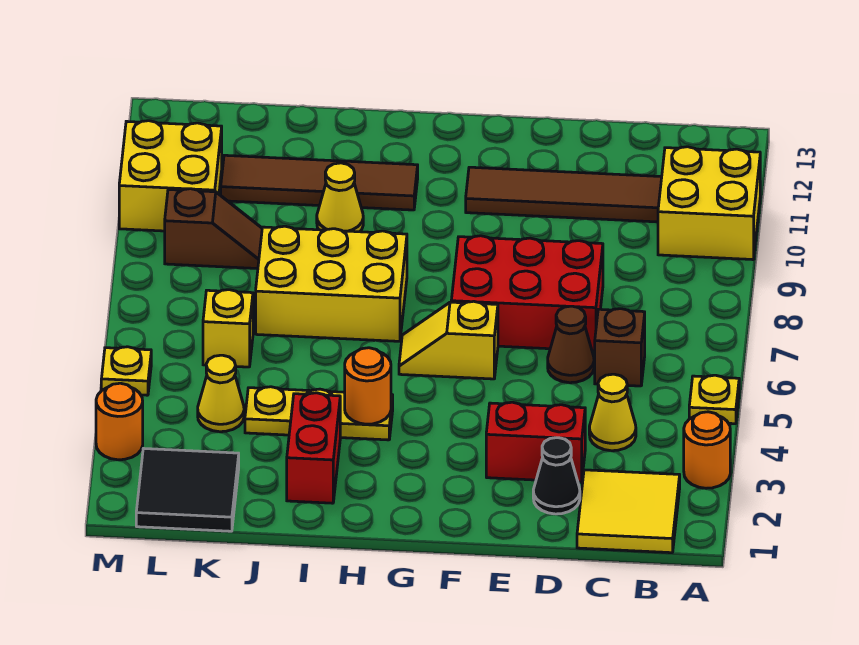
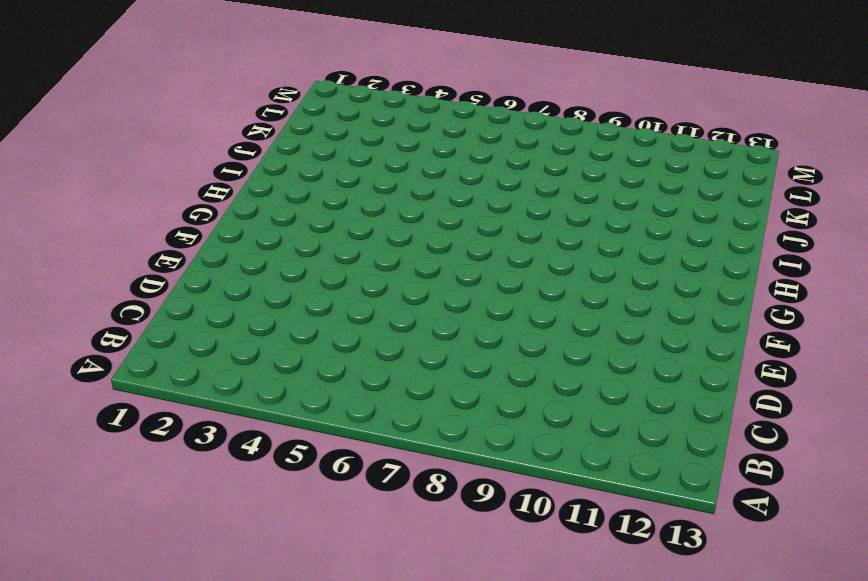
none -> orange 1x1 round brick [684,412,730,488]
none -> yellow 1x1 plate [689,375,739,424]
none -> yellow 2x2 brick [658,147,760,260]

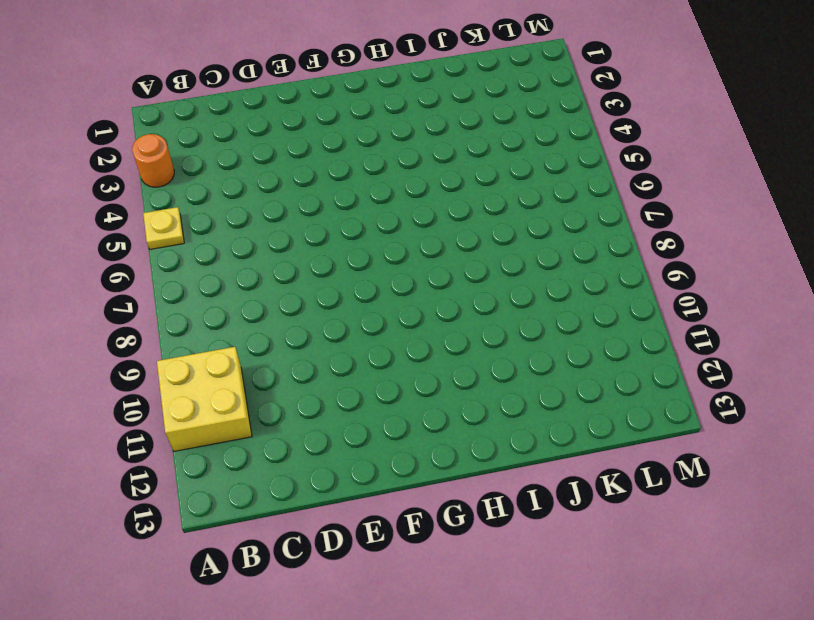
none -> yellow 2x2 tile [577,470,680,553]
none -> yellow 1x1 cone [589,374,636,451]
none -> brown 1x1 brick [595,309,645,386]

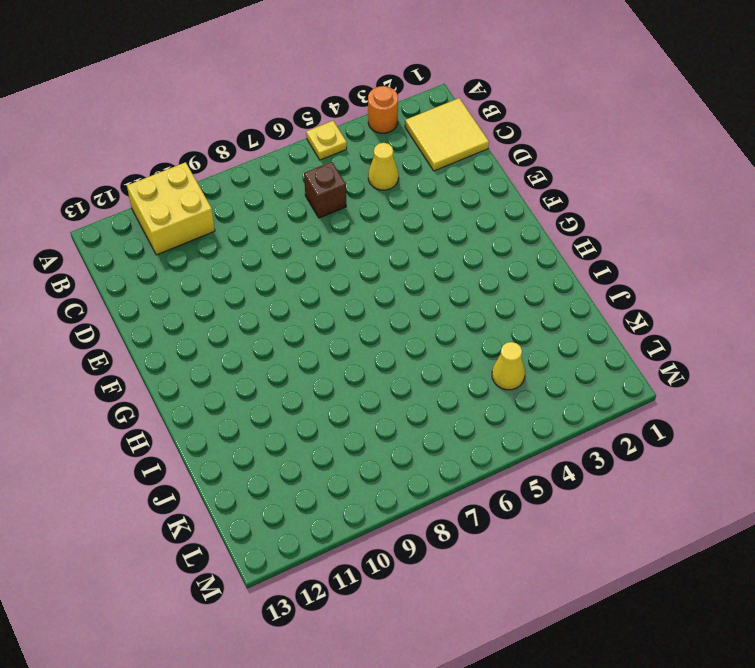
none -> brown 1x4 tile [466,167,662,222]
none -> black 1x1 cone [533,438,580,514]
none -> red 1x2 brick [486,402,585,482]

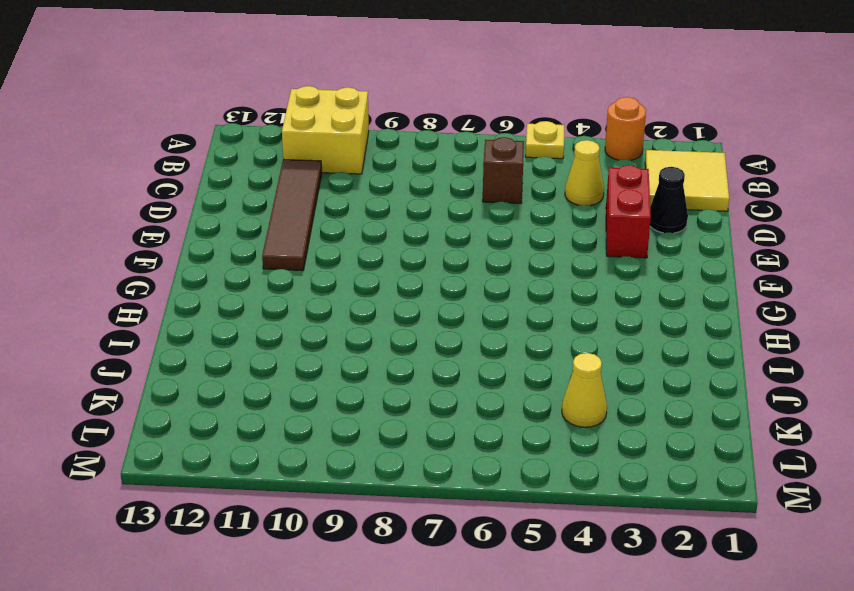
none -> brown 1x1 cone [548,306,594,383]
none -> red 2x3 brick [451,236,603,351]
none -> yellow 1x2 slope [399,301,498,379]

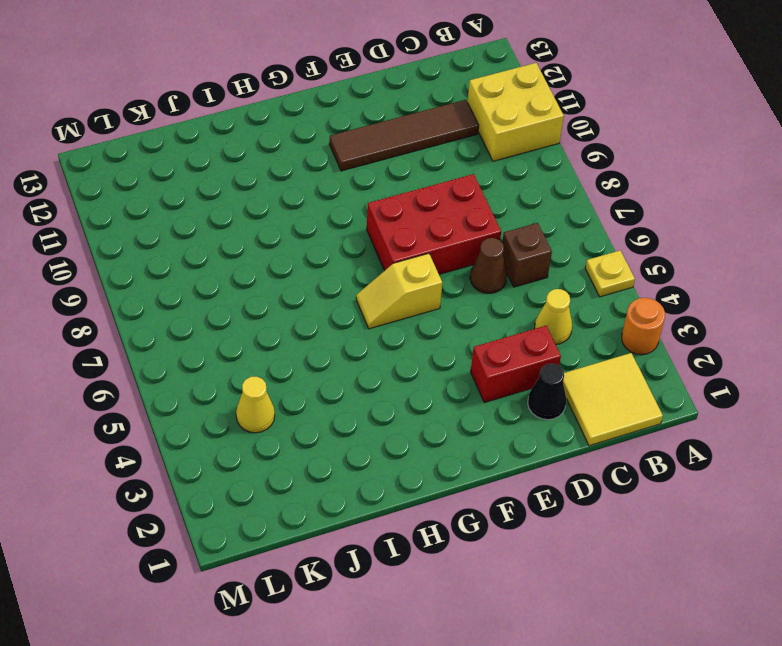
none -> yellow 1x3 plate [245,387,393,440]
none -> yellow 2x3 brick [256,226,407,341]
none -> brown 1x4 tile [221,155,418,210]

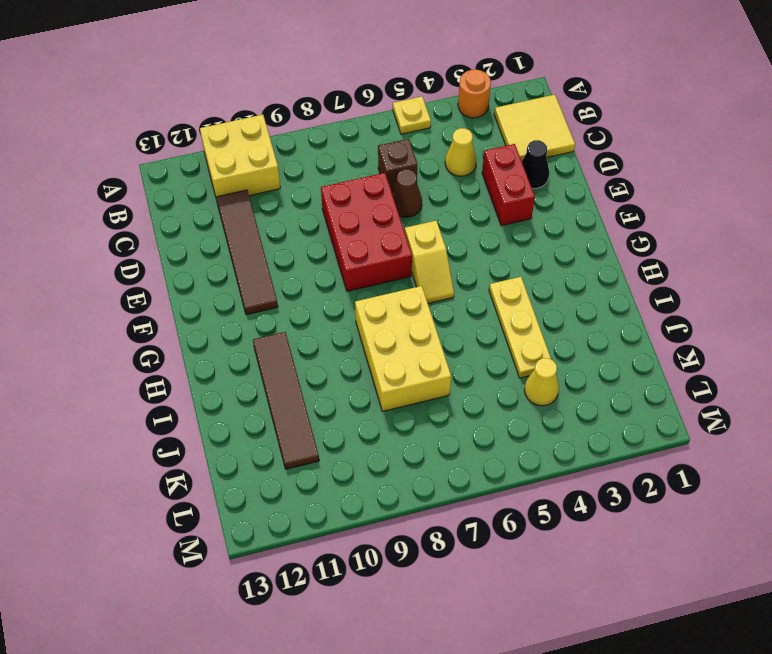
none -> red 1x2 brick [287,393,340,503]
none -> yellow 1x1 cone [317,163,363,232]
none -> black 2x2 tile [136,449,239,531]

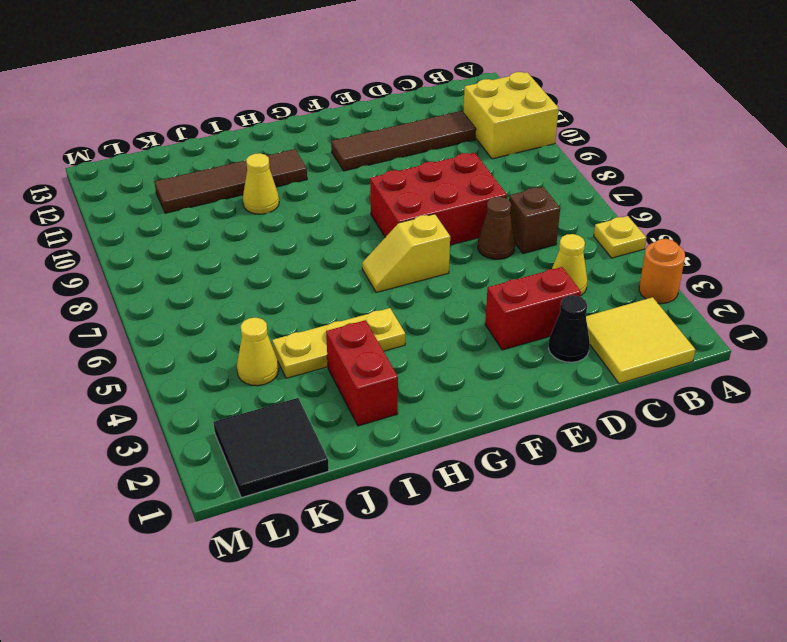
none -> yellow 2x3 brick [256,226,407,341]
none -> yellow 1x1 brick [203,290,253,367]
none -> brown 1x2 slope [165,189,262,269]

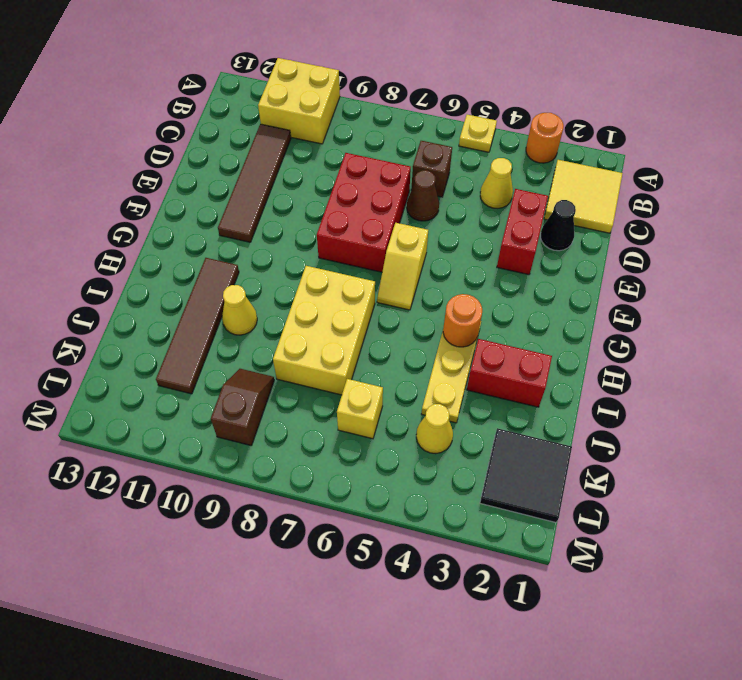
none -> yellow 2x2 brick [119,121,222,231]
none -> orange 1x1 round brick [96,383,143,460]
none -> yellow 1x1 plate [101,347,151,395]

